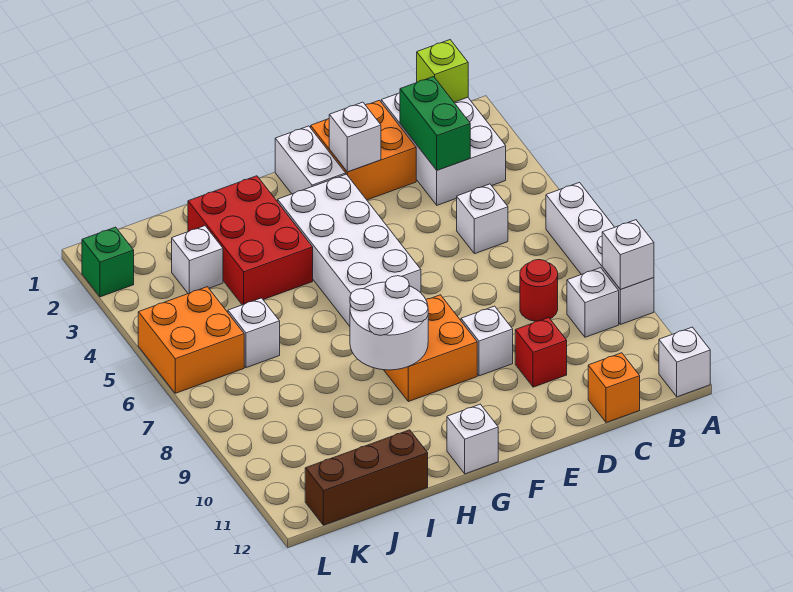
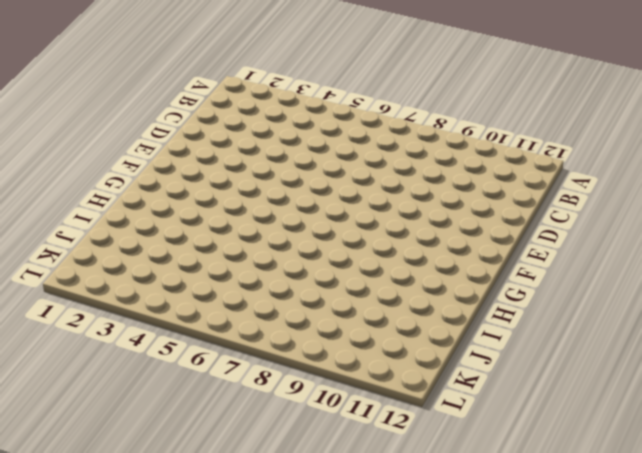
none -> white 1x4 brick [546,183,654,324]
none -> white 1x1 brick [659,327,710,397]
none -> white 2x3 brick [381,93,506,205]

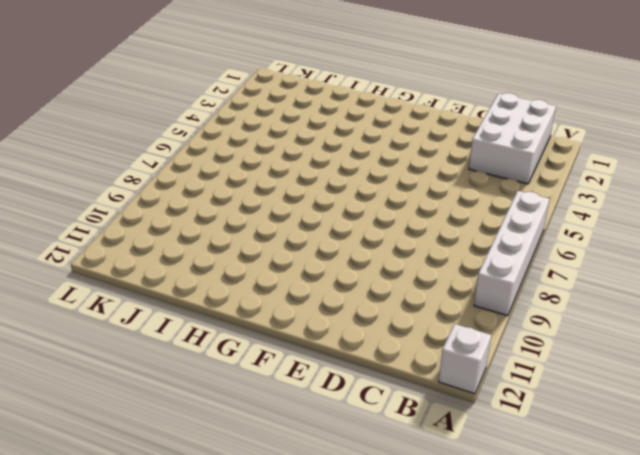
none -> white 1x1 brick [567,268,619,337]
none -> white 1x1 brick [457,184,508,254]
none -> red 1x1 round brick [520,260,558,321]

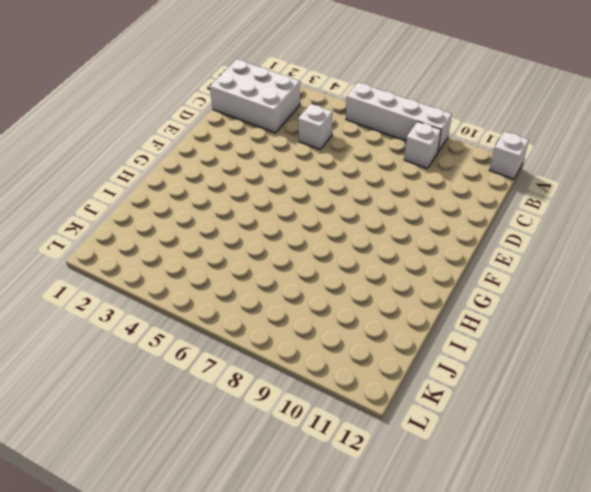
none -> red 1x1 round brick [520,260,558,321]
none -> orange 1x1 brick [588,353,640,423]
none -> orange 2x2 brick [311,100,416,200]

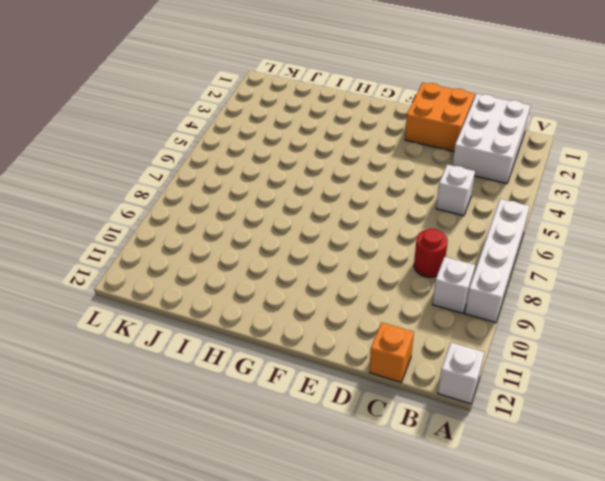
none -> red 1x1 brick [515,317,567,387]
none -> white 1x1 brick [461,306,513,376]
none -> white 1x2 brick [275,126,346,194]

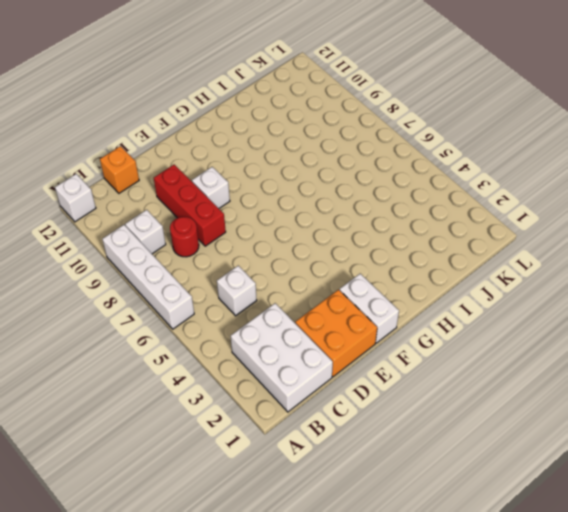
red 1x3 brick [154,165,226,246] -> red 1x1 brick [515,317,567,387]
none -> white 2x4 brick [278,174,421,326]
none -> orange 2x2 brick [384,295,477,402]
none -> white 1x1 brick [447,404,498,474]

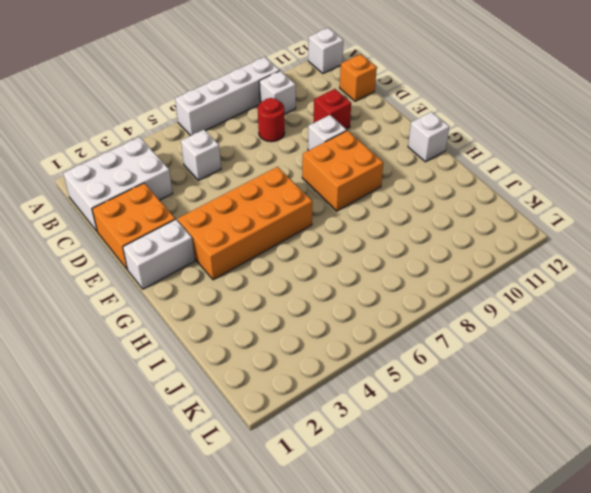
orange 2x4 brick [177,167,312,280] -> white 2x4 brick [278,174,421,326]
none -> red 2x3 brick [188,176,313,305]
none -> brown 1x3 brick [305,430,428,525]
none -> white 1x1 brick [172,226,223,294]

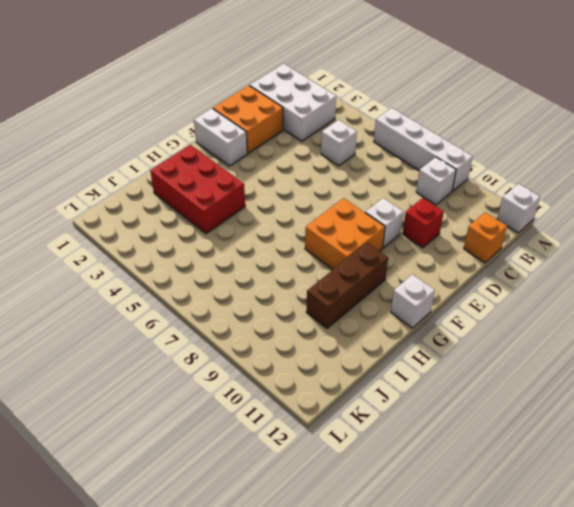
brown 1x3 brick [306,243,388,328] -> brown 1x3 brick moved to [305,430,428,525]
none -> red 1x1 round brick [520,260,558,321]
none -> white 2x4 brick [278,174,421,326]
none -> white 1x1 brick [172,226,223,294]

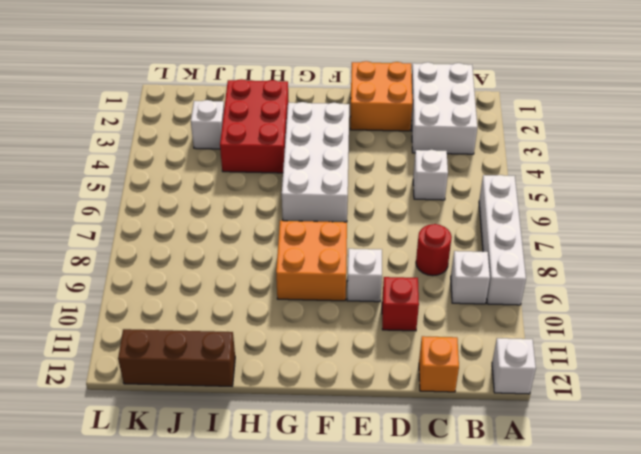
none -> white 1x2 brick [275,126,346,194]
none -> white 1x1 brick [447,404,498,474]
none -> white 1x1 brick [228,298,280,368]

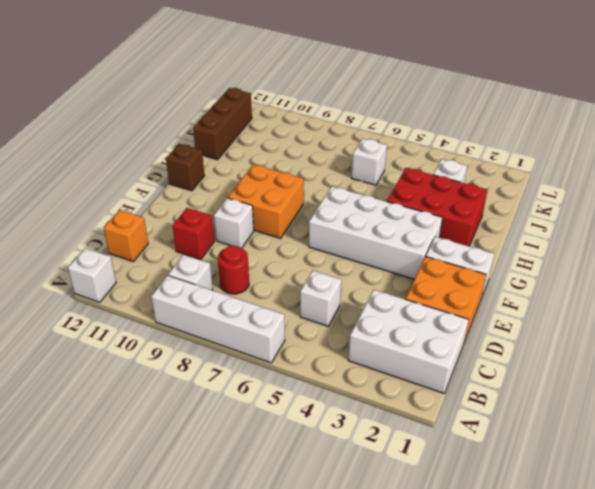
brown 1x1 brick [166,144,205,191] -> white 1x1 brick [447,404,498,474]
none -> orange 2x2 brick [138,287,244,393]
none -> green 1x1 brick [82,227,134,297]
none -> white 1x1 brick [602,220,654,289]

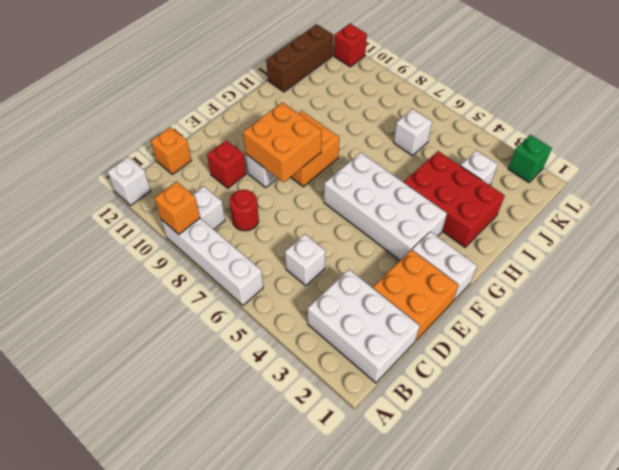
orange 1x1 brick [155,182,200,234] -> white 1x1 brick [602,220,654,289]
orange 2x2 brick [243,102,322,182] -> orange 2x2 brick moved to [138,287,244,393]
red 1x1 brick [334,24,367,67] -> none
none -> white 1x1 brick [447,404,498,474]
none -> lime 1x1 brick [417,40,468,102]
none -> green 1x2 brick [400,77,470,170]

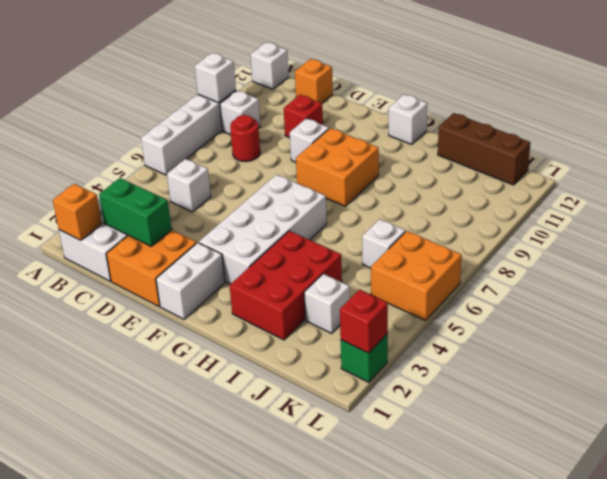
orange 1x1 brick [53,184,102,240] -> lime 1x1 brick [417,40,468,102]
green 1x2 brick [99,178,172,246] -> green 1x2 brick turned to [400,77,470,170]
red 1x1 brick [340,290,388,353] -> none
none -> white 1x1 brick [329,102,381,172]
none -> white 2x2 round brick [350,276,428,370]

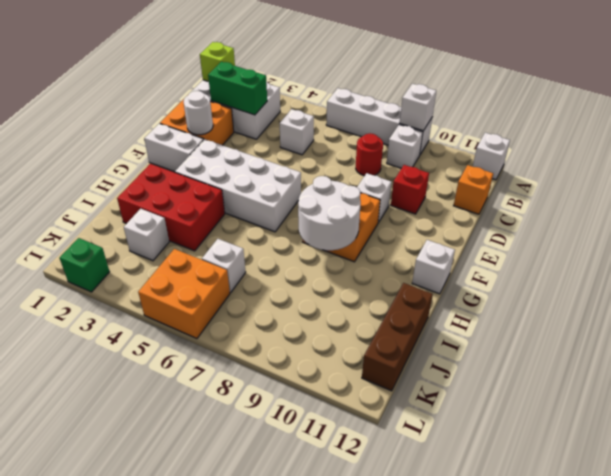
white 1x1 round brick [184,91,213,135] -> white 1x1 brick [329,102,381,172]

